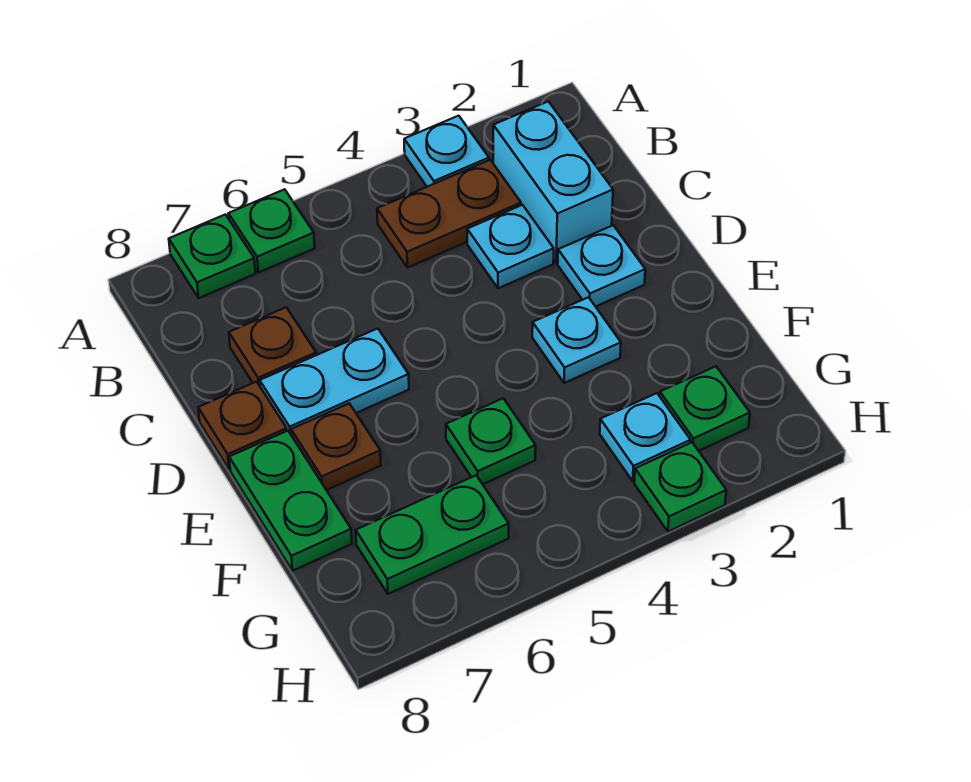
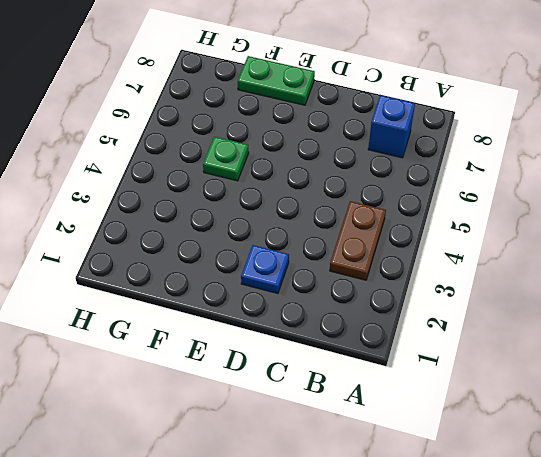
blue 1x1 brick [368,95,415,158] -> none
blue 1x1 plate [241,245,289,294] -> cyan 1x1 plate [558,225,645,307]
none -> cyan 1x1 plate [404,116,489,187]
none -> green 1x1 plate [229,189,315,273]
none -> green 1x1 plate [169,214,255,298]

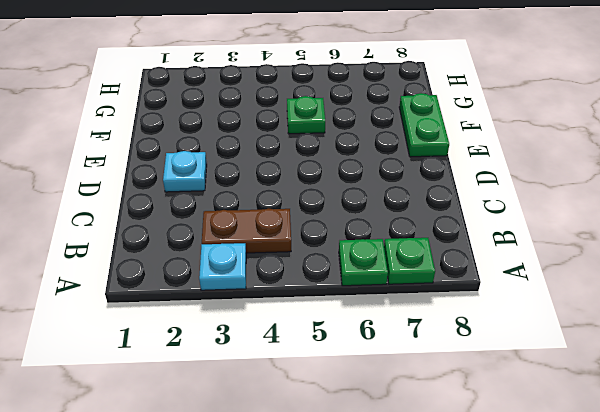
none -> cyan 1x2 brick [493,101,613,263]
none -> cyan 1x1 plate [467,205,554,288]
none -> brown 1x1 plate [229,307,316,386]

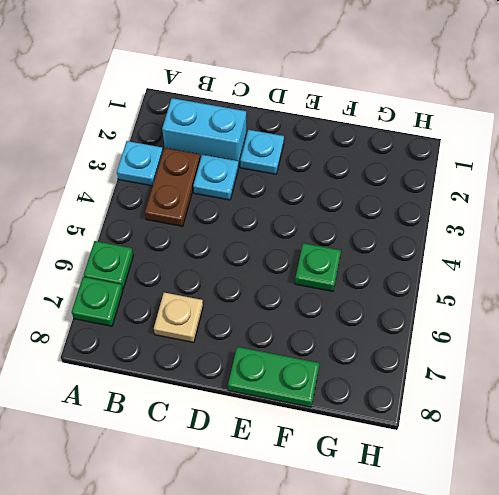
tan 1x1 plate [154,293,203,342] -> brown 1x1 plate [229,307,316,386]
none -> cyan 1x2 plate [260,328,409,436]
none -> brown 1x1 plate [198,382,287,469]
none -> cyan 1x1 plate [532,297,621,383]

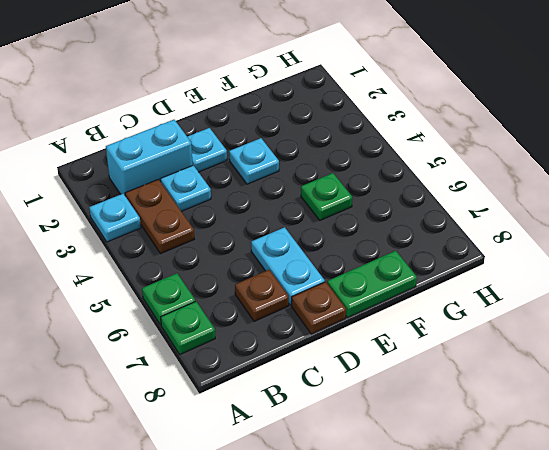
none -> brown 1x1 plate [291,403,381,490]
none -> green 1x1 plate [660,366,750,451]
none -> cyan 1x1 plate [600,393,691,481]

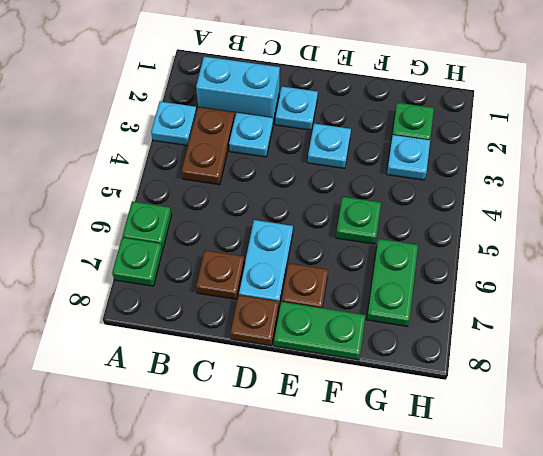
none -> green 1x1 plate [634,443,726,532]

